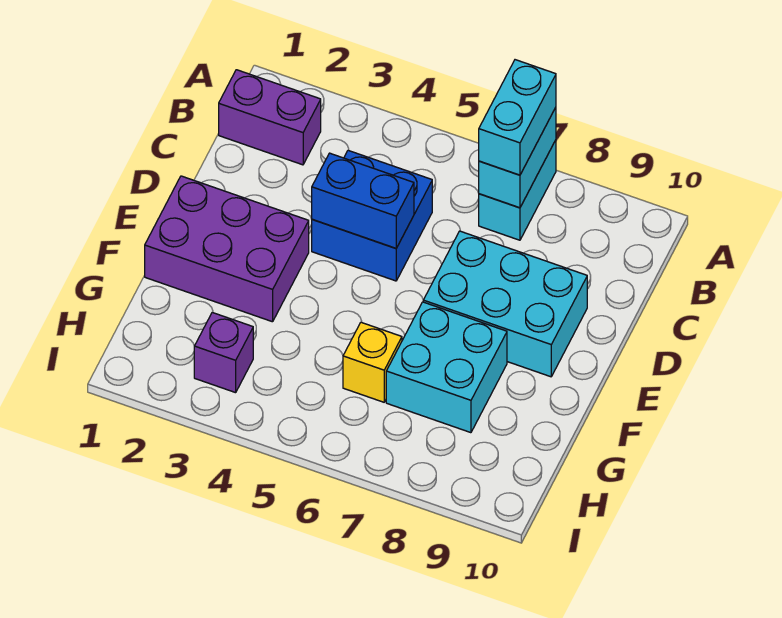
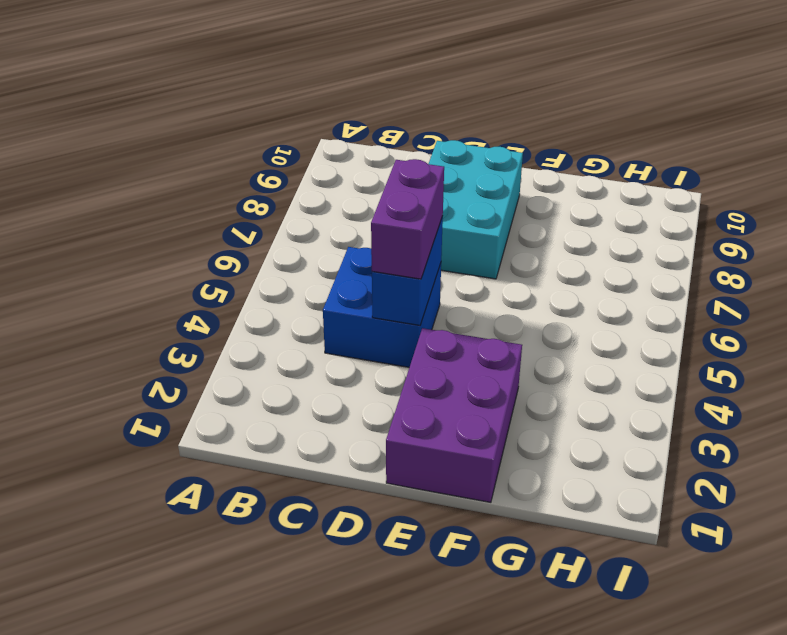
purple 1x2 brick [371,159,444,279] -> purple 1x2 brick moved to [219,70,321,165]
none -> cyan 1x2 brick [479,140,556,240]
none -> cyan 2x2 brick [386,302,507,433]

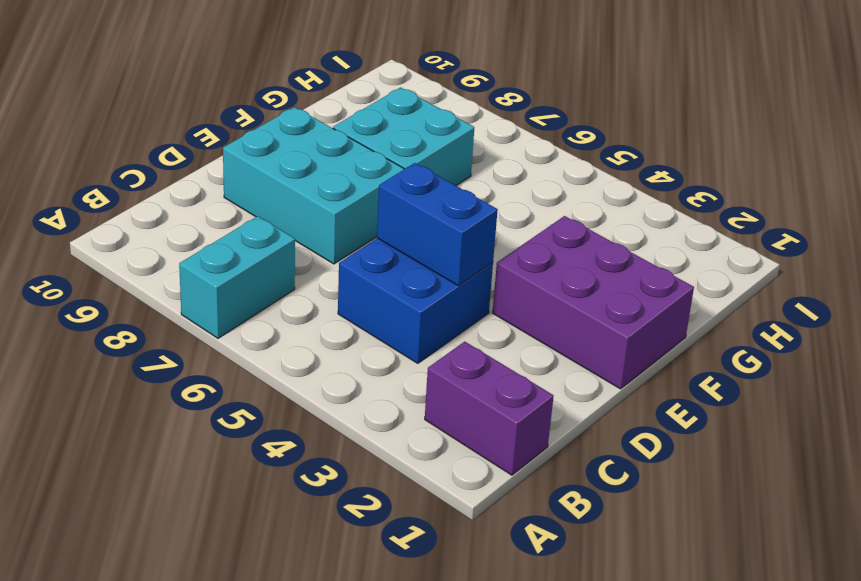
none -> yellow 1x1 brick [343,322,402,402]
none -> purple 1x1 brick [194,313,253,393]

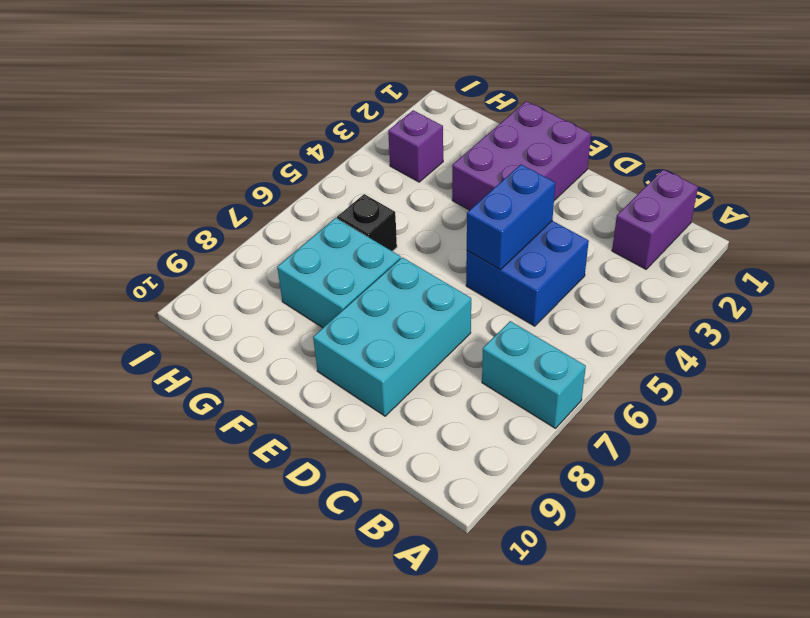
black 1x1 brick [337,194,397,251] -> yellow 1x1 brick [343,322,402,402]
none -> cyan 1x2 brick [479,107,556,208]
none -> cyan 1x2 brick [479,60,556,175]

